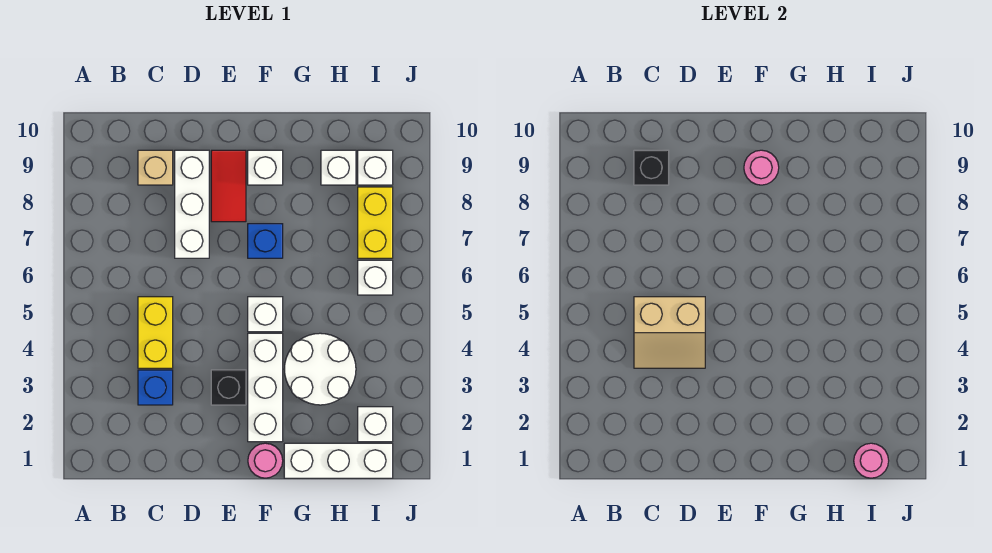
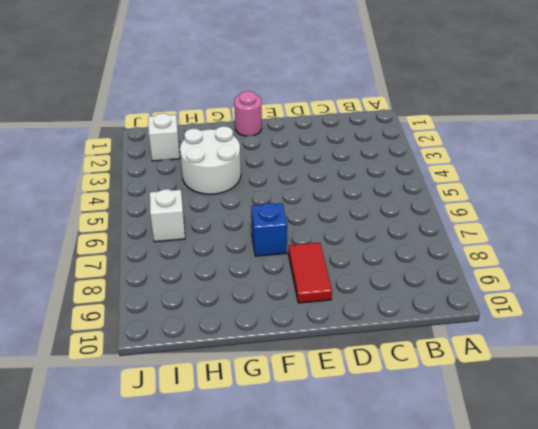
none -> blue 1x1 brick [138,370,173,405]
none -> yellow 1x2 brick [138,297,173,368]
none -> tan 1x1 brick [138,150,173,185]

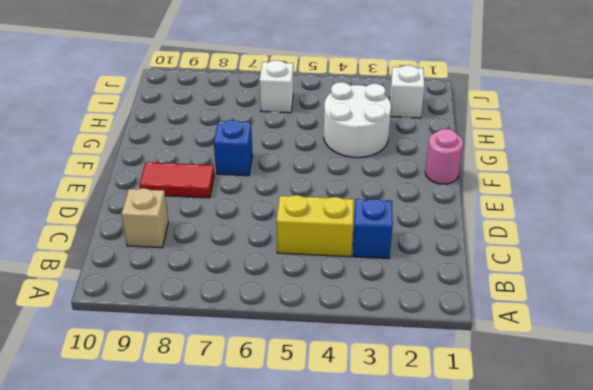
none -> white 1x3 brick [175,150,209,258]
none -> black 1x1 brick [211,370,246,405]
none -> white 1x3 brick [248,333,283,442]

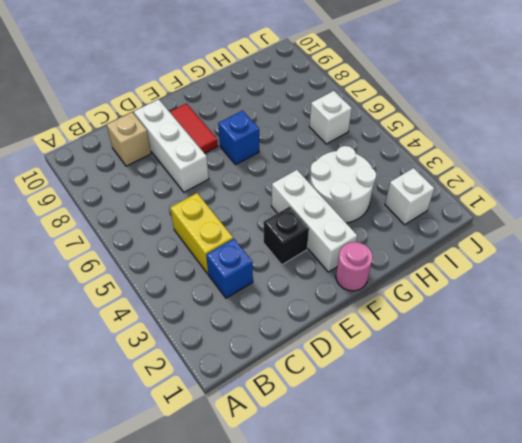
none -> white 1x1 brick [248,297,283,332]
none -> white 1x1 brick [248,150,283,185]
none -> white 1x3 brick [284,443,393,478]

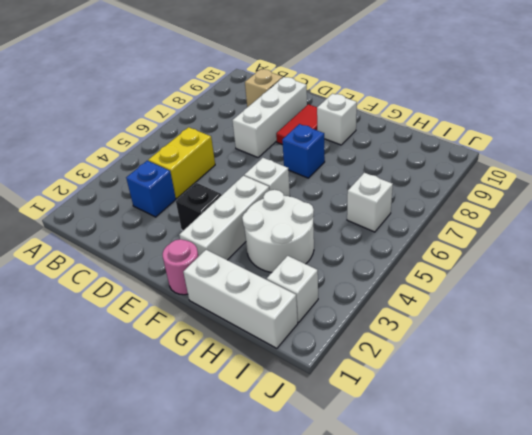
none -> white 1x1 brick [321,150,356,185]
none -> yellow 1x2 brick [358,187,393,258]
none -> white 1x1 brick [358,150,393,185]

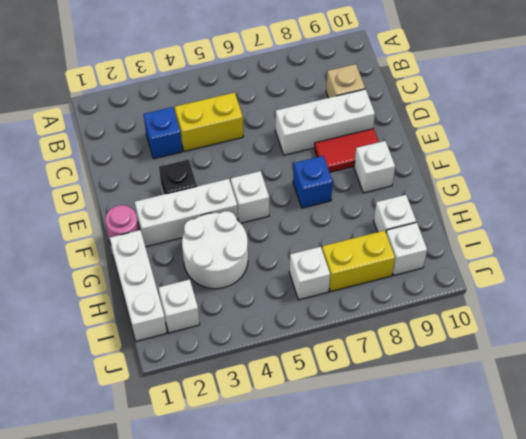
none -> tan 2x2 slope [634,297,705,368]
none -> black 1x1 brick [634,150,669,185]
none -> pink 1x1 round brick [744,150,779,185]

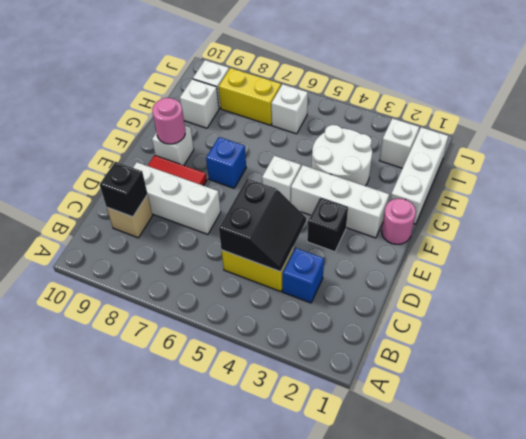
black 2x2 slope [219,179,306,272] -> tan 2x2 slope [634,297,705,368]
none -> pink 1x1 round brick [854,443,889,478]

